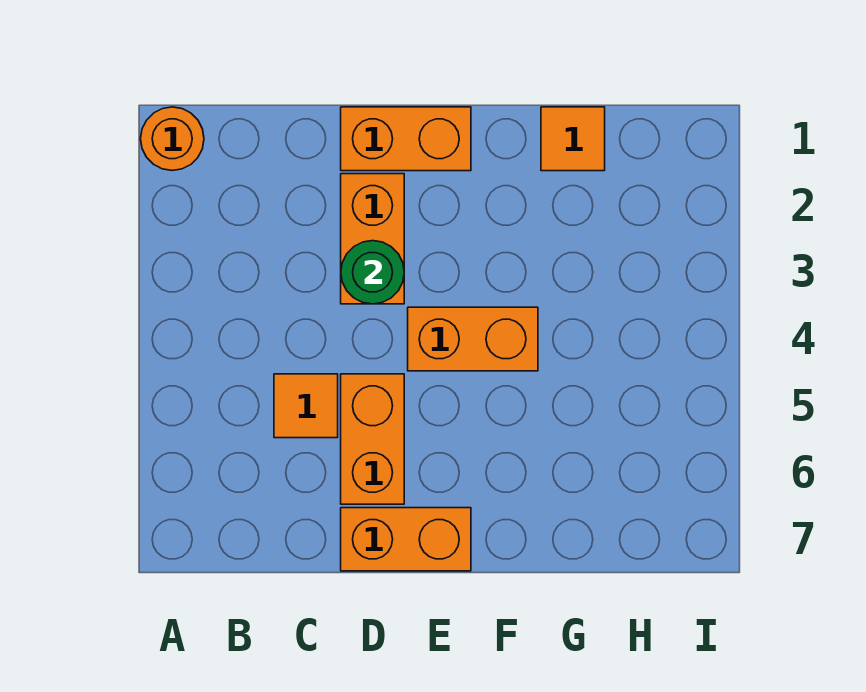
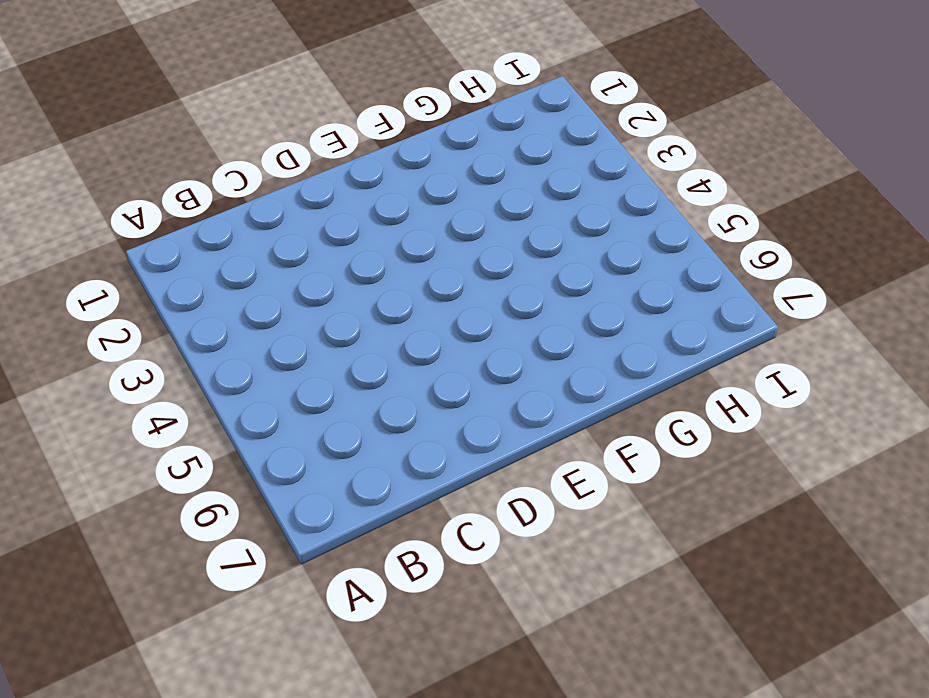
none -> orange 1x1 round brick [141,107,204,171]
none -> orange 1x1 tile [274,374,338,438]

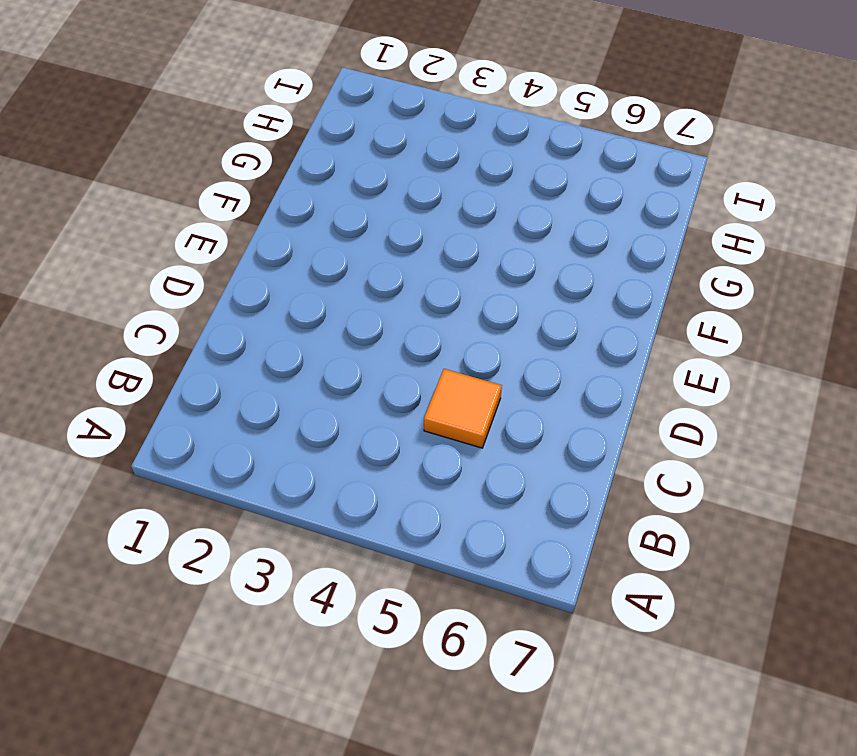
none -> orange 1x1 round brick [141,107,204,171]
none -> orange 1x2 brick [341,107,471,171]

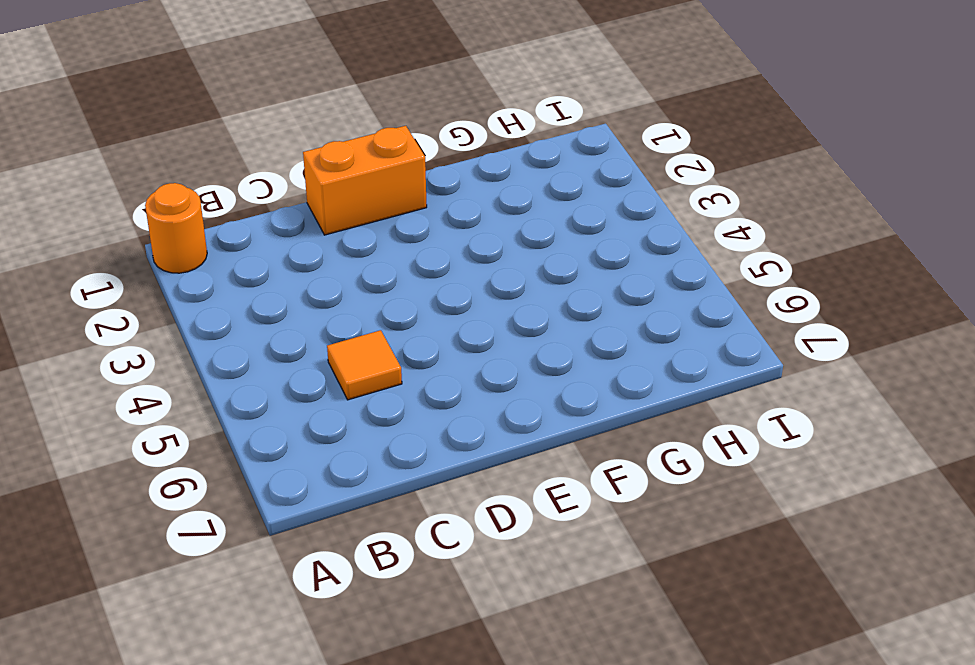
none -> orange 1x2 brick [341,174,404,304]
none -> orange 1x2 brick [341,374,404,504]

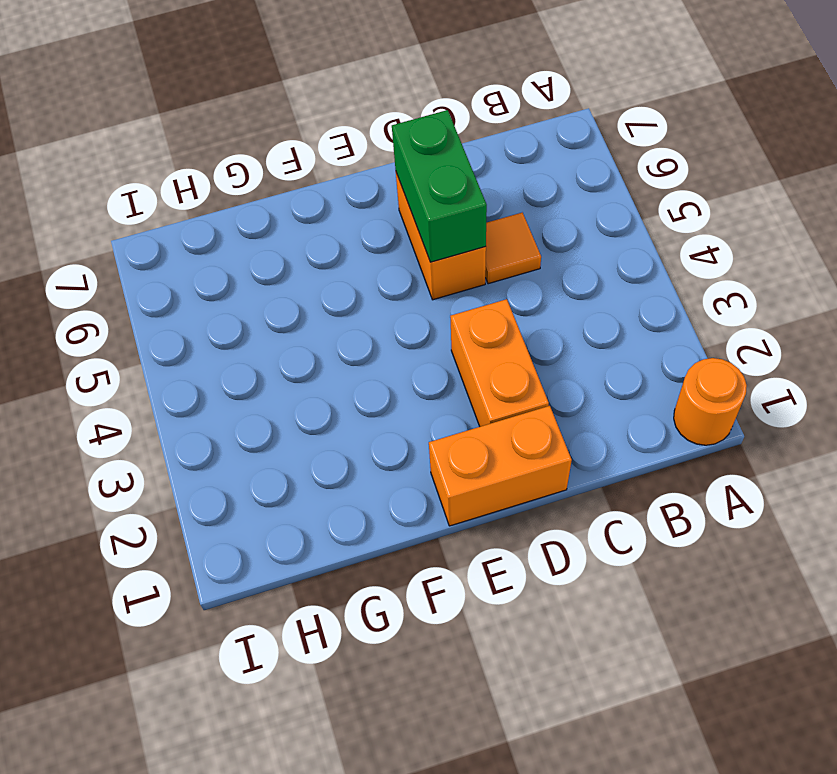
green 1x2 brick [392,110,487,262] -> none
none -> orange 1x2 brick [341,508,471,571]
none -> orange 1x2 brick [408,307,538,371]

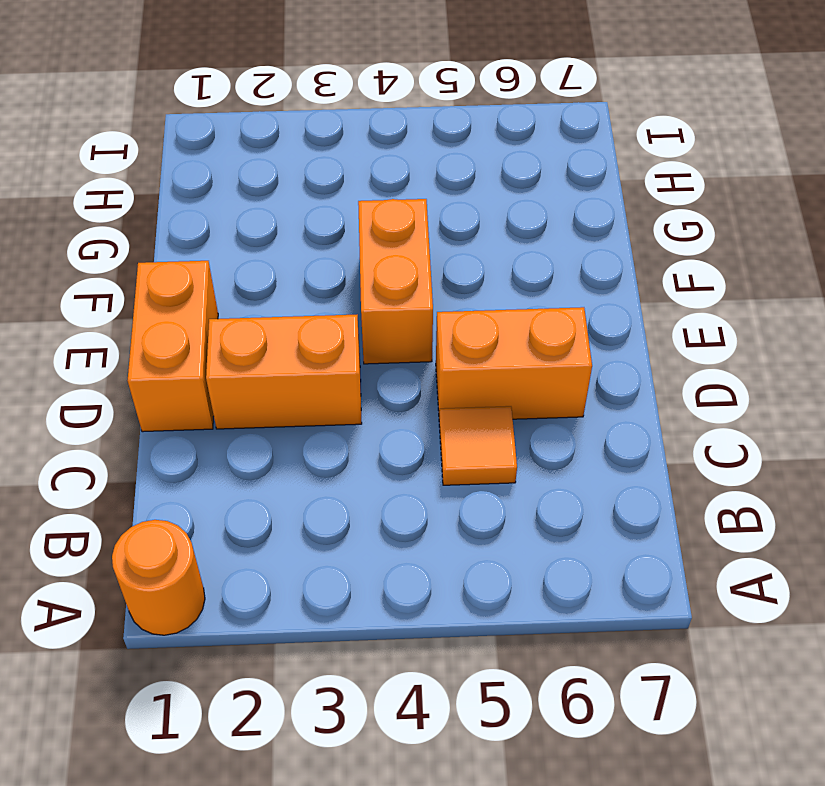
none -> orange 1x2 brick [341,508,471,571]
none -> orange 1x1 tile [541,107,605,171]

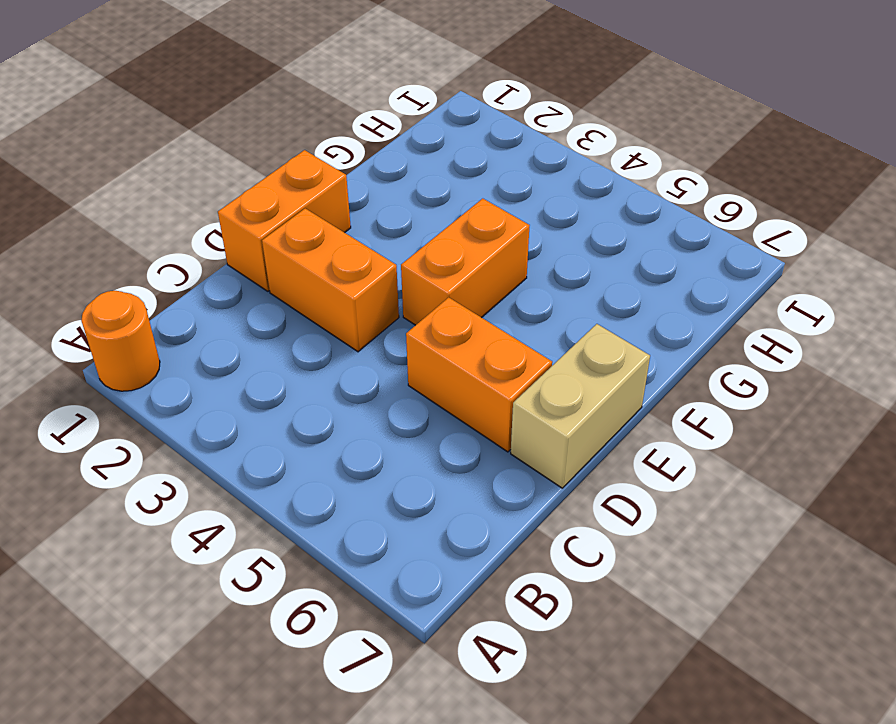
tan 1x2 brick [511,324,650,488] -> orange 1x2 brick [341,508,471,571]
none -> orange 1x1 tile [274,374,338,438]
none -> orange 1x1 tile [541,107,605,171]

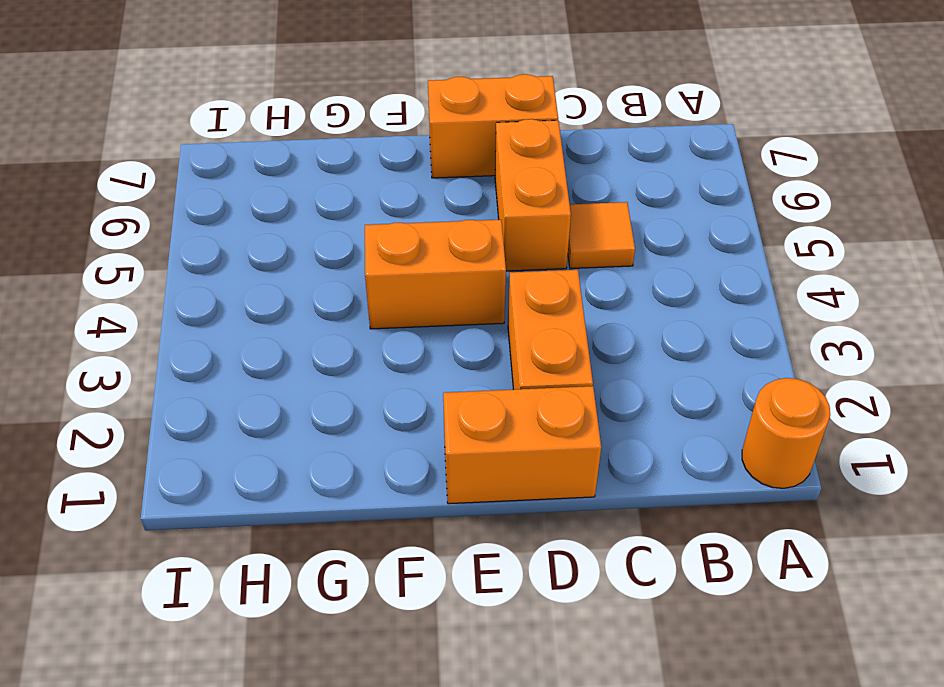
none -> orange 1x1 tile [541,107,605,171]
none -> green 1x1 round brick [341,241,404,304]

